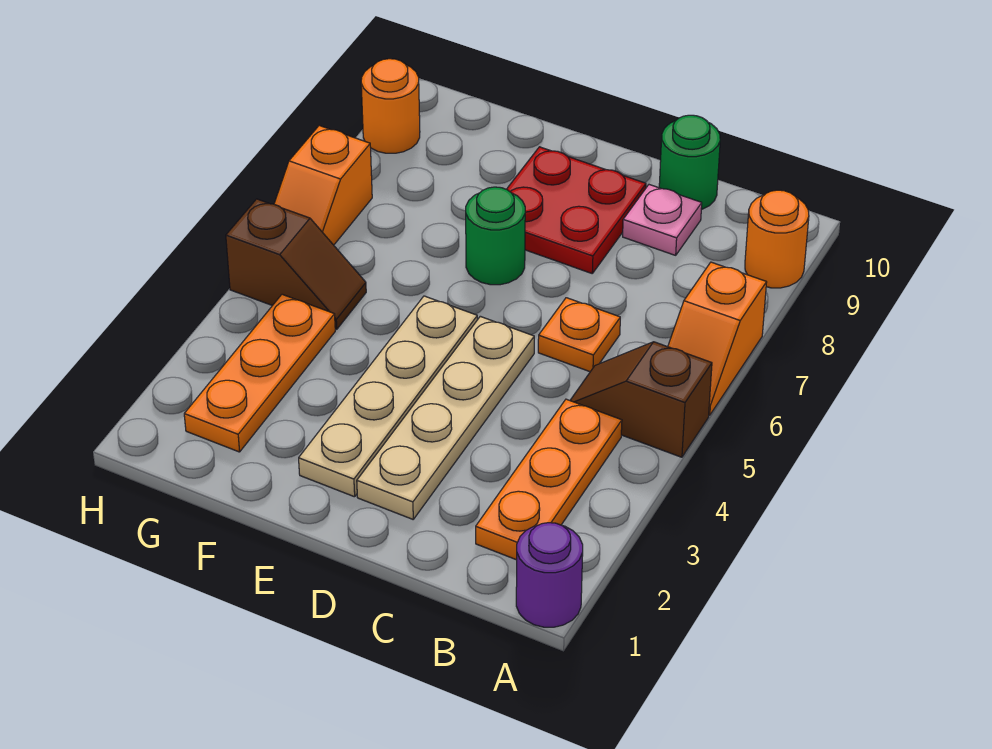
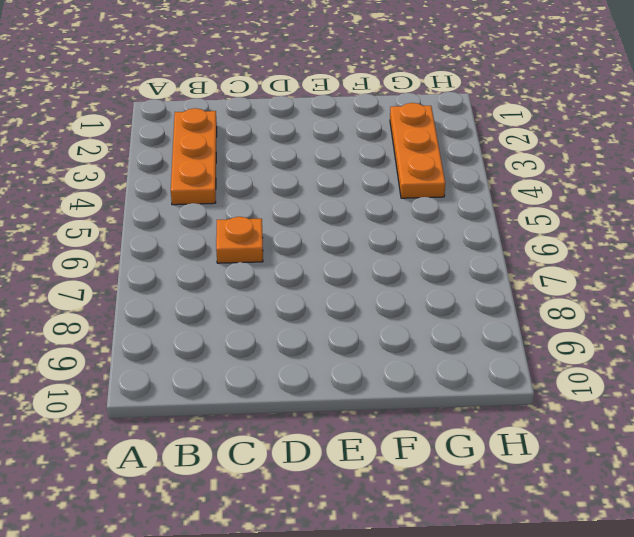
none -> purple 1x1 round brick [516,523,583,627]
none -> brown 1x2 slope [570,342,712,457]
none -> orange 1x2 slope [668,262,767,415]

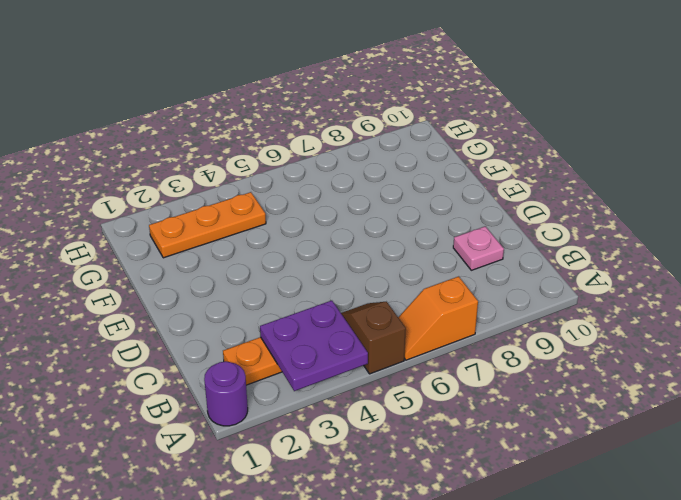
purple 2x2 plate [260,300,368,391] -> none
none -> orange 1x1 round brick [745,190,809,288]
none -> orange 1x1 plate [538,298,620,372]
none -> green 1x1 round brick [659,115,720,210]

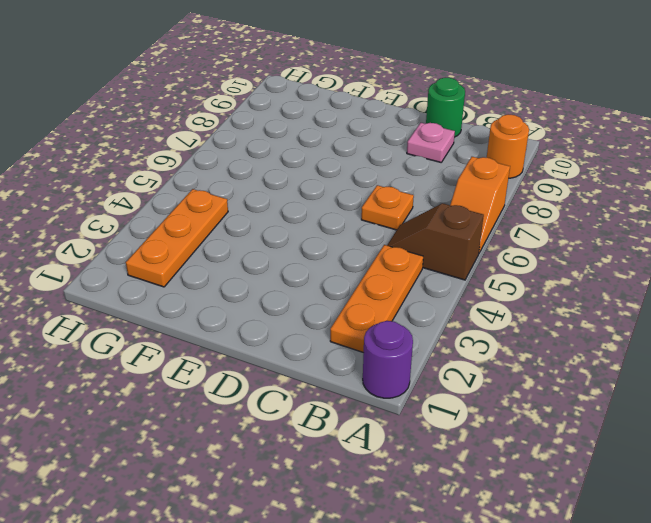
none -> tan 1x4 plate [357,316,534,519]
none -> red 2x2 plate [507,147,646,273]
none -> tan 1x4 plate [299,296,477,497]

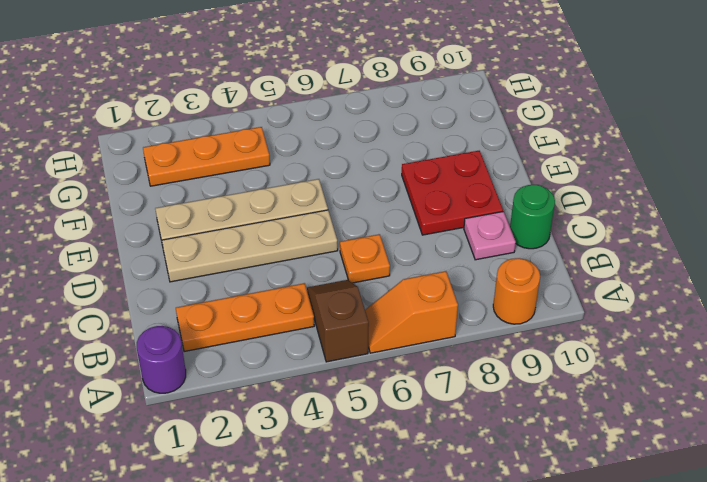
none -> green 1x1 round brick [466,187,525,285]
none -> brown 1x2 slope [226,199,366,329]
none -> orange 1x2 slope [274,126,372,245]

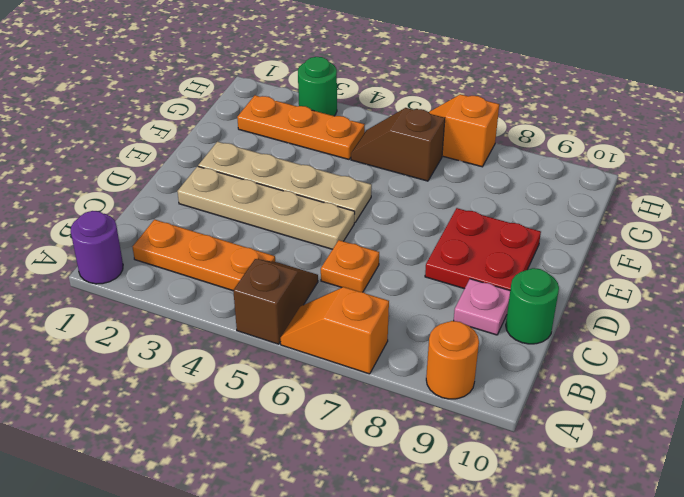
brown 1x2 slope [351,108,445,181] -> brown 1x2 slope turned to [226,199,366,329]
green 1x1 round brick [298,57,337,116] -> green 1x1 round brick moved to [466,187,525,285]
none -> orange 1x1 round brick [361,59,420,153]

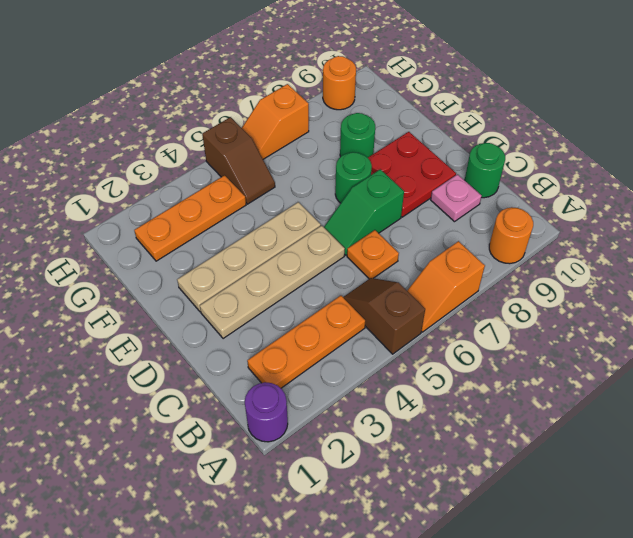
green 1x2 slope [324,169,404,255] -> none
green 1x1 round brick [340,113,375,157] -> none

